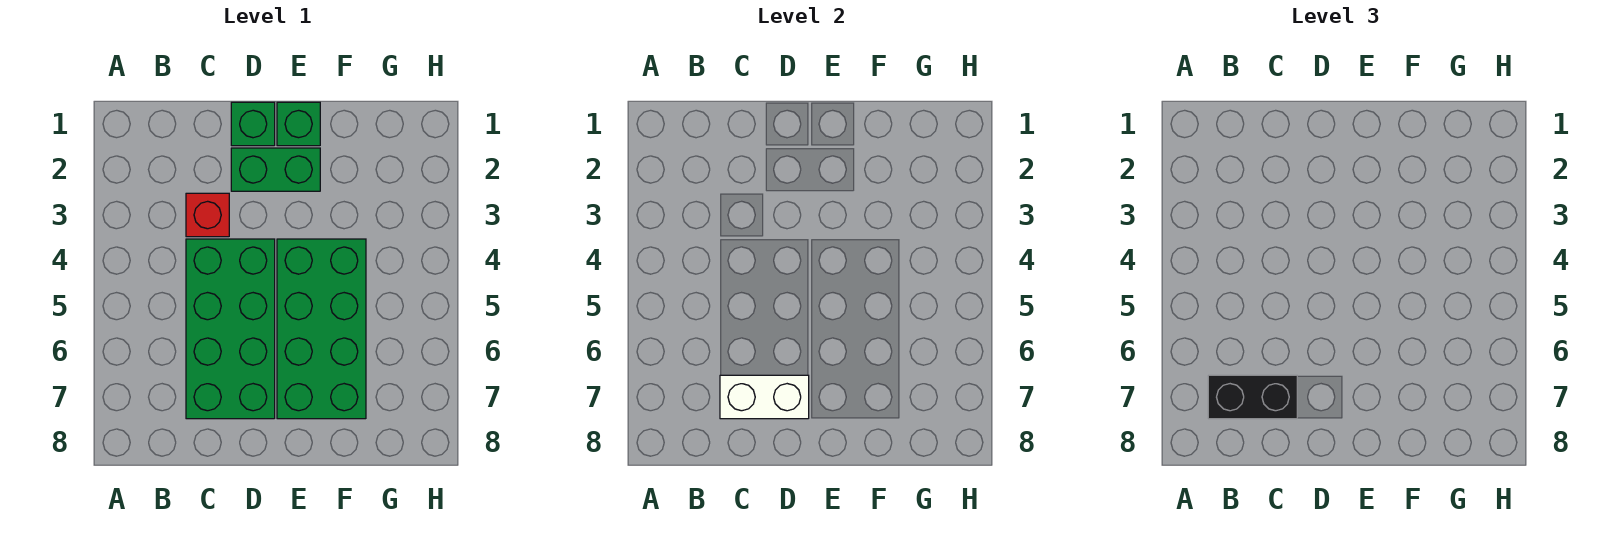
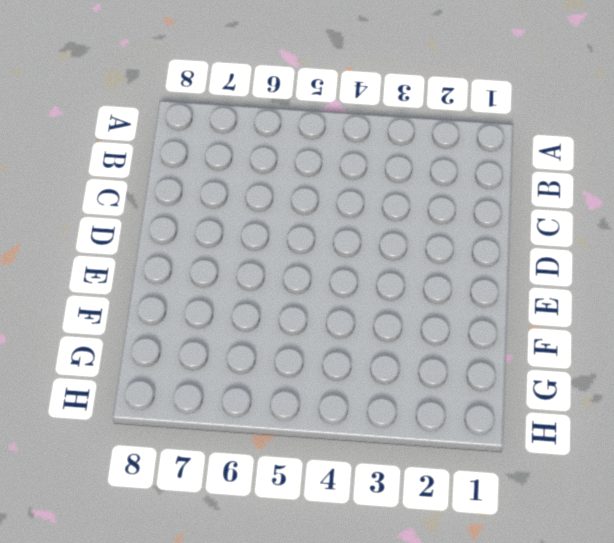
none -> red 1x1 brick [186,193,229,237]
none -> green 2x4 brick [186,239,275,419]

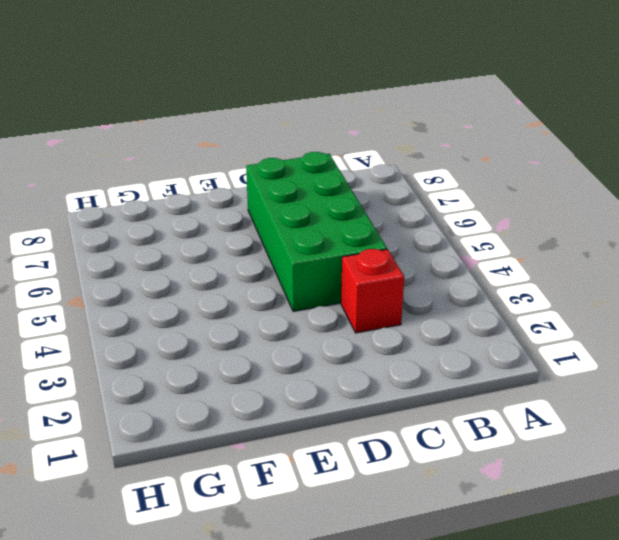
none -> green 1x1 brick [231,102,275,146]
none -> green 1x2 brick [231,148,320,191]

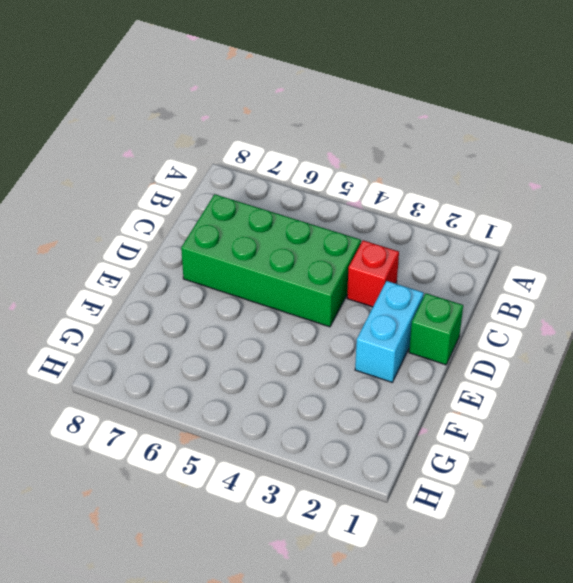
cyan 1x2 brick [355,281,424,382] -> green 1x2 brick [231,148,320,191]
none -> green 1x1 brick [277,102,320,146]
none -> green 2x4 brick [277,239,366,419]

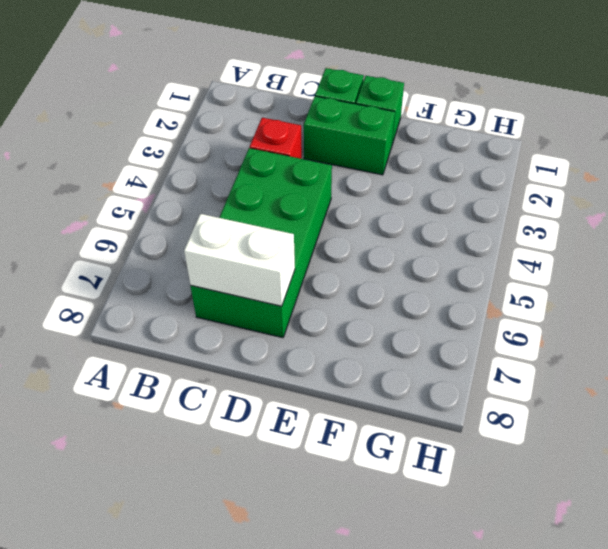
none -> green 2x4 brick [277,239,366,419]
none -> black 1x2 brick [1208,375,1297,419]

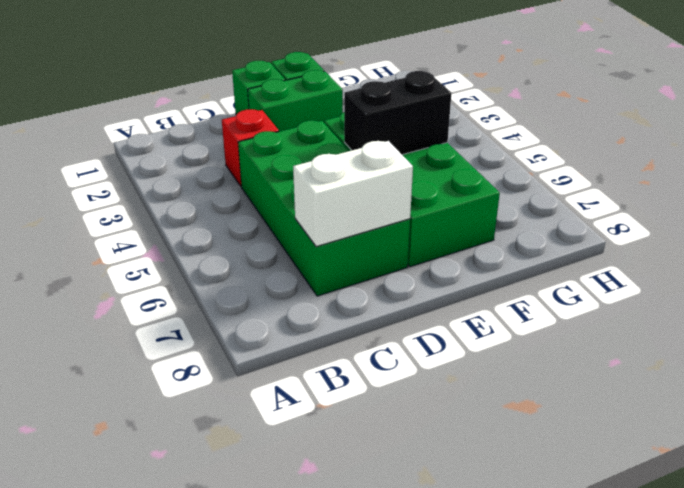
black 1x2 brick [344,71,451,155] -> black 1x2 brick moved to [1208,375,1297,419]

